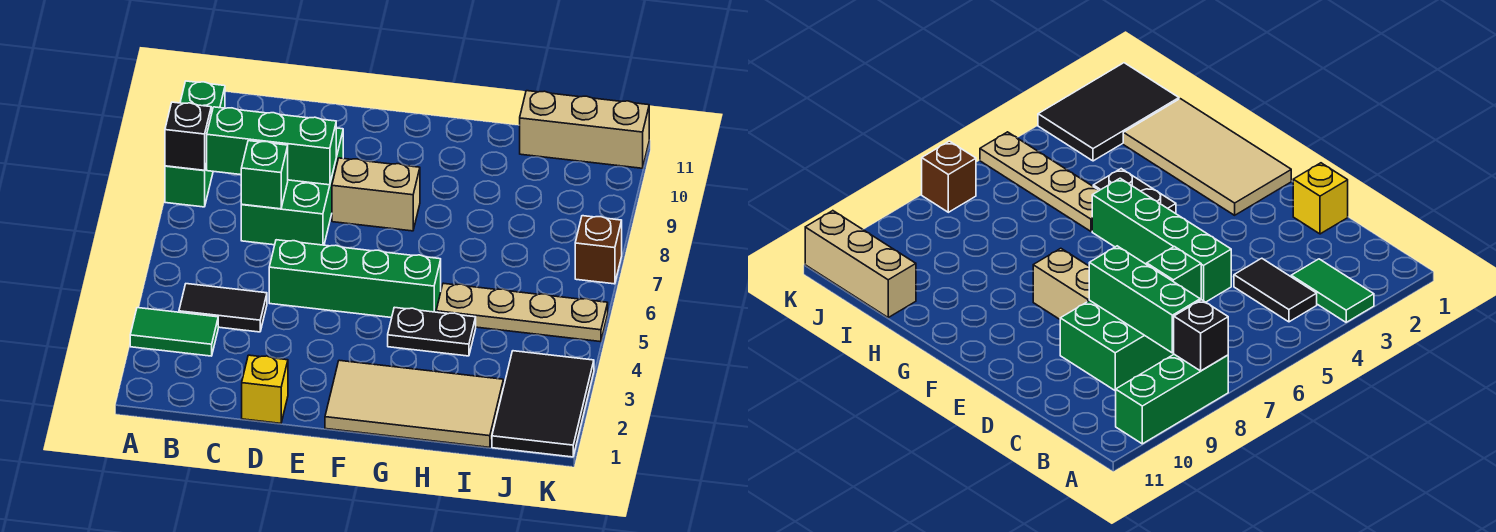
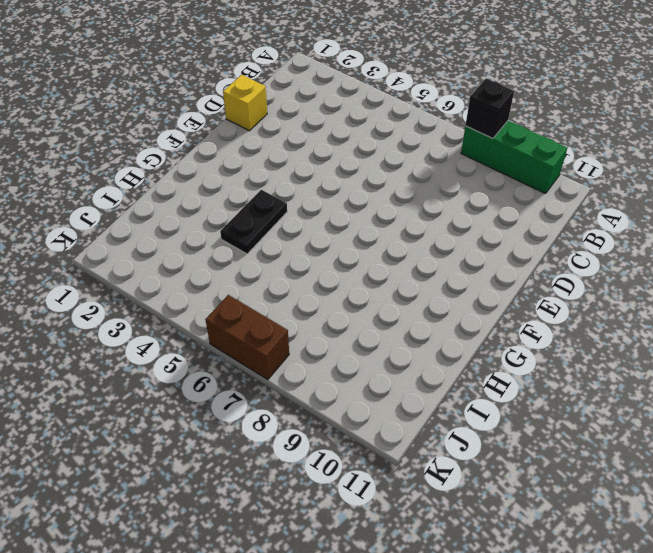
brown 1x2 brick [205,295,289,380] -> brown 1x1 brick [575,216,622,284]
none -> green 1x2 tile [130,308,218,356]
none -> black 1x2 tile [179,284,267,332]
none -> green 2x3 brick [241,128,343,245]

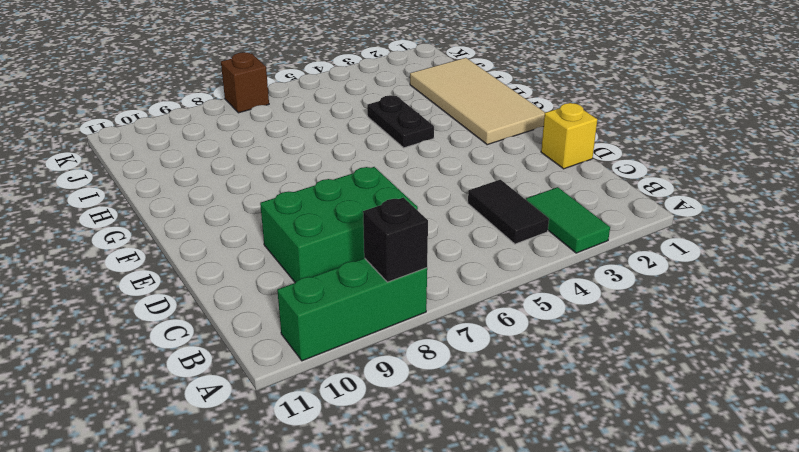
none -> green 1x4 brick [269,240,441,318]
none -> tan 1x2 brick [332,158,420,231]
none -> tan 1x4 plate [436,283,608,342]

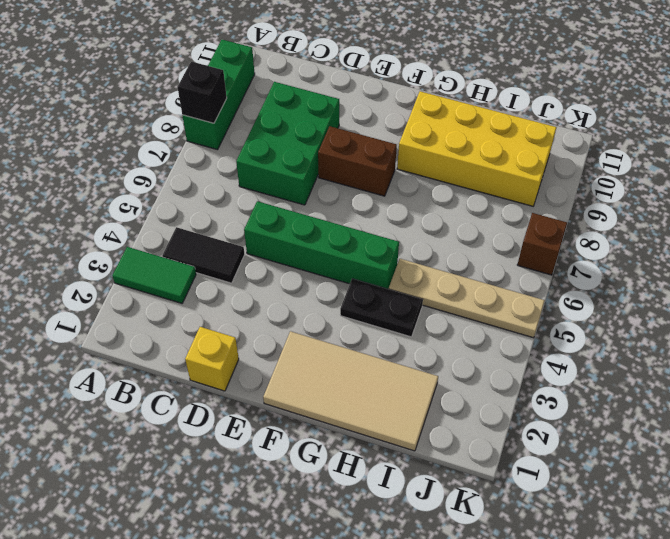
brown 1x2 brick [318,126,397,196] -> tan 1x2 brick [332,158,420,231]
yellow 2x4 brick [397,91,557,206] -> none
none -> tan 1x3 brick [520,91,649,168]
none -> black 2x3 tile [492,351,594,457]
none -> green 1x3 brick [206,107,336,185]

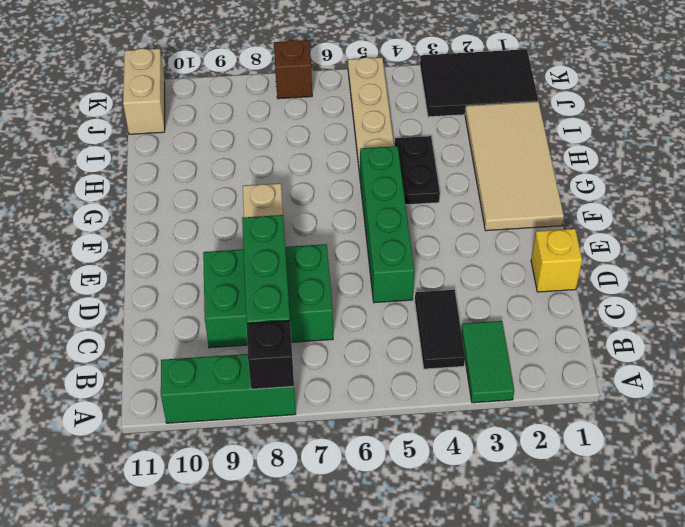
tan 1x2 brick [123,48,165,134] -> tan 1x3 brick [520,91,649,168]
none -> green 1x1 brick [241,141,288,209]

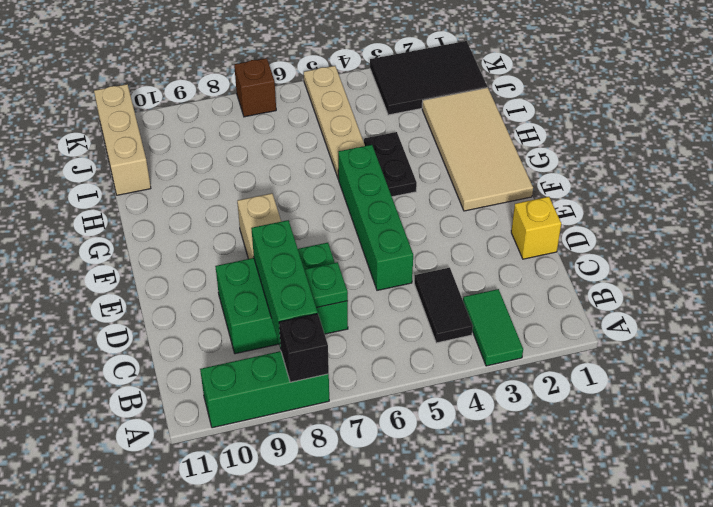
green 1x1 plate [304,262,348,308] -> green 1x1 brick [241,141,288,209]

